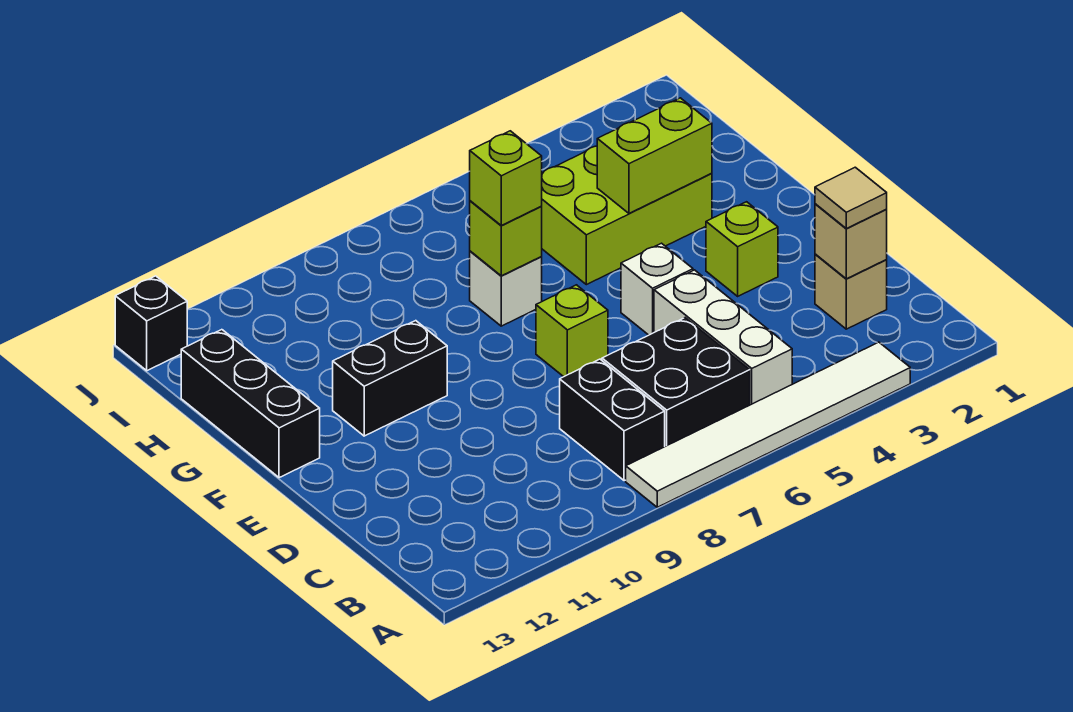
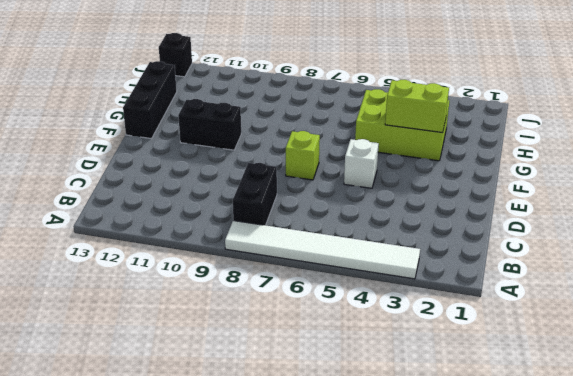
none -> white 1x3 brick [654,270,792,405]
none -> black 2x2 brick [602,318,750,446]
none -> tan 1x1 brick [815,254,887,329]

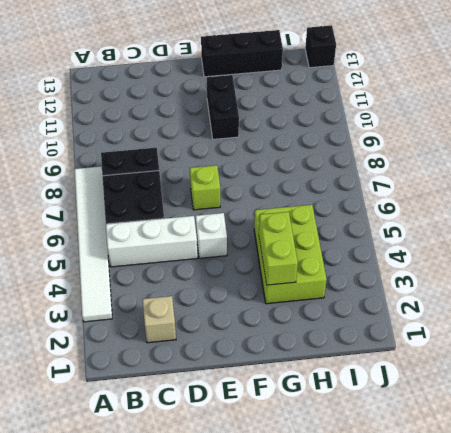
none -> lime 1x1 brick [706,202,778,296]
none -> white 1x1 brick [470,251,542,326]
none -> tan 1x1 brick [815,204,887,279]

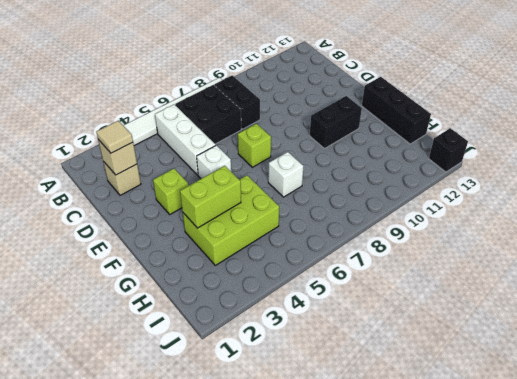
none -> lime 1x1 brick [470,201,542,276]
none -> lime 1x1 brick [470,131,542,225]

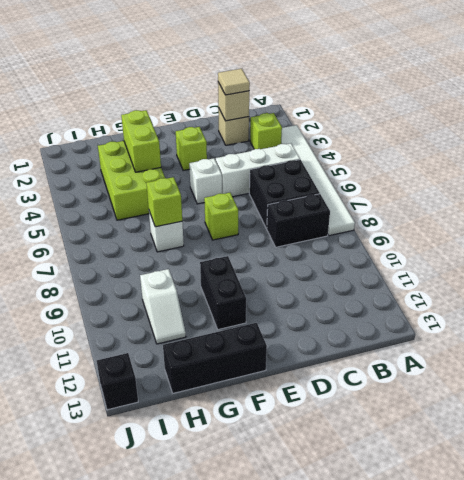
lime 1x1 brick [250,113,282,149] -> lime 1x1 brick moved to [470,131,542,225]
white 1x2 slope [140,269,186,344] -> none

